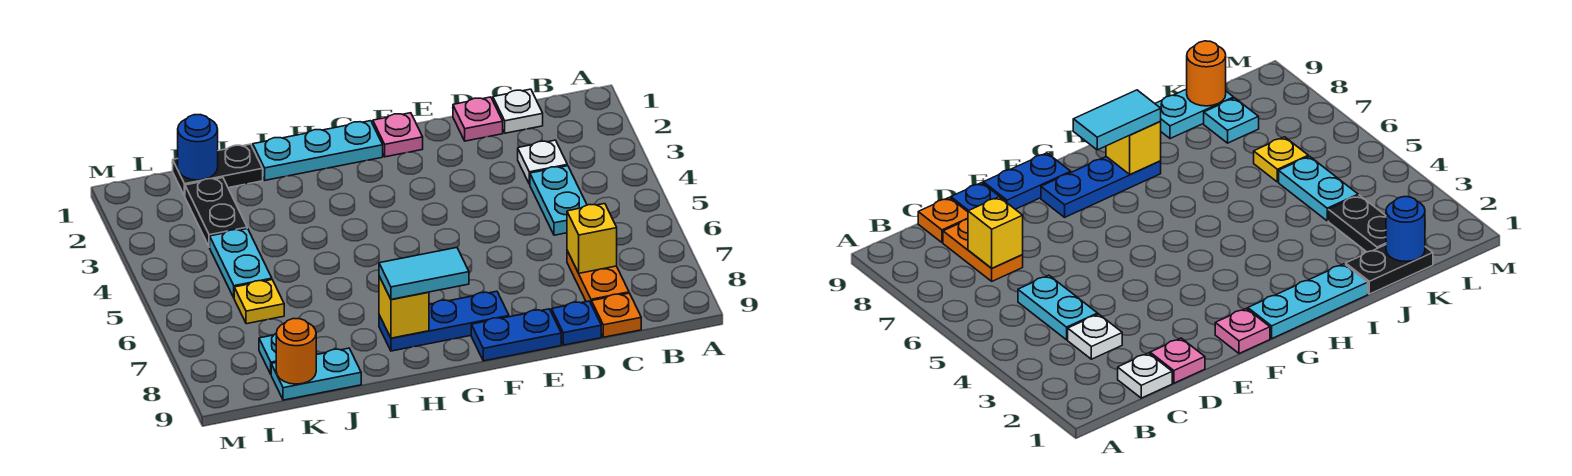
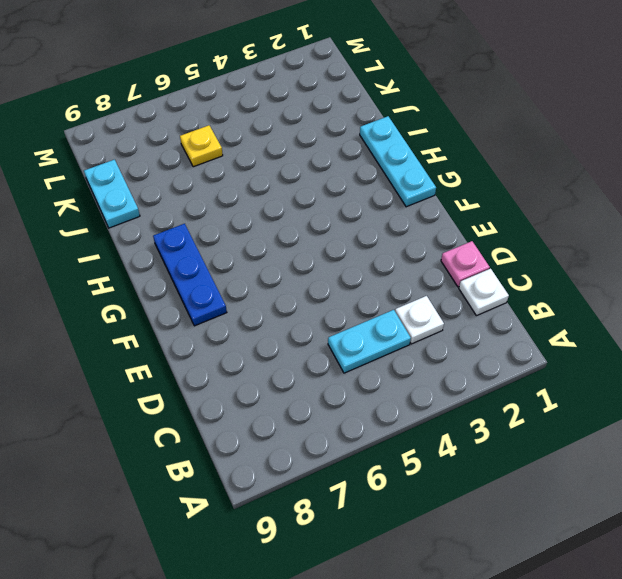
none -> orange 1x2 plate [567,251,629,305]
none -> orange 1x1 plate [592,293,641,337]
none -> blue 1x1 plate [552,301,601,345]

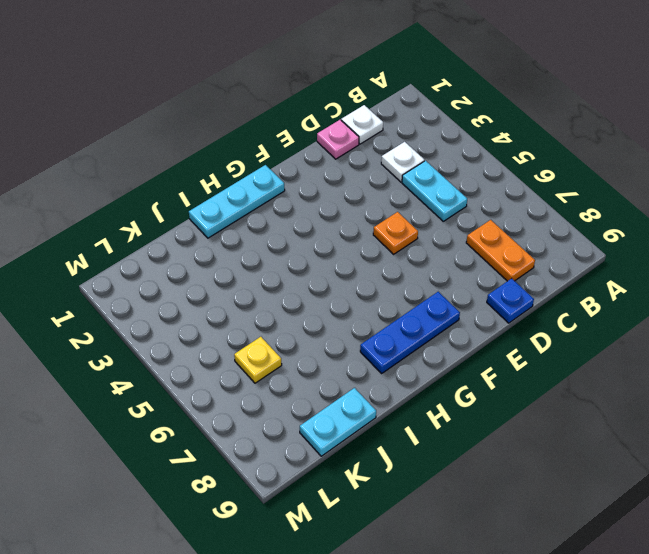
orange 1x1 plate [373,212,418,254] -> orange 1x1 plate moved to [592,293,641,337]
none -> blue 1x2 plate [471,309,561,361]
none -> pink 1x1 plate [373,113,423,157]
none -> black 1x2 plate [173,144,263,196]

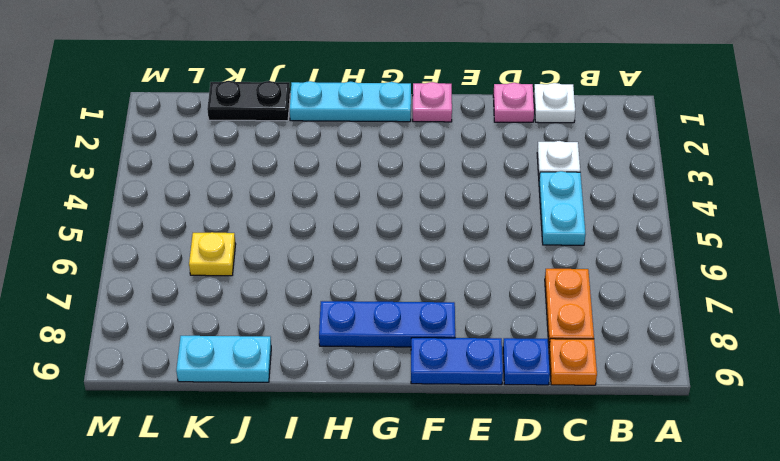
none -> black 1x2 plate [185,178,247,247]
none -> cyan 1x2 plate [210,229,272,297]
none -> cyan 1x1 plate [259,334,276,374]

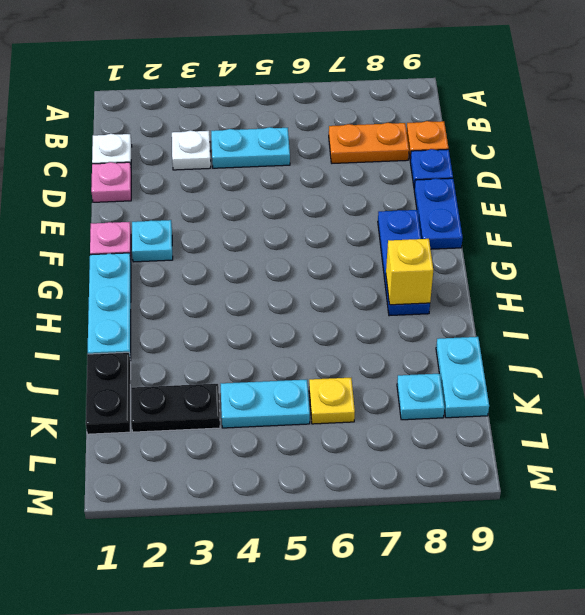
cyan 1x1 plate [132,220,173,262] -> none
none -> yellow 1x1 brick [567,204,617,273]
none -> blue 1x1 round brick [178,115,218,180]
none -> orange 1x1 round brick [276,319,316,384]

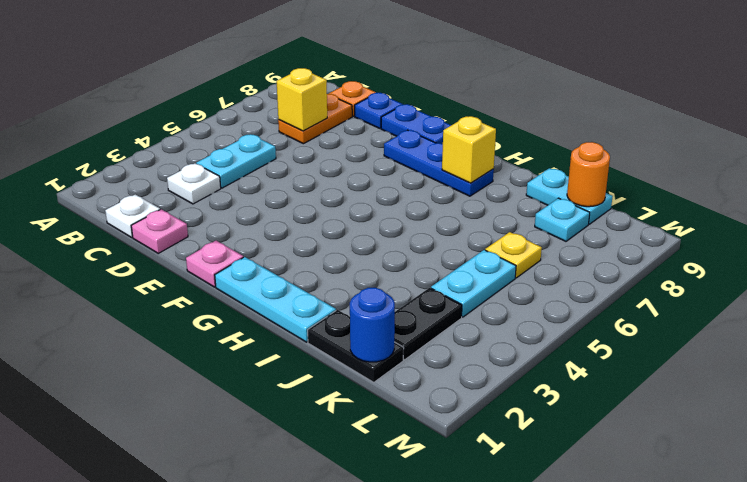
none -> cyan 1x2 tile [379,248,469,299]

